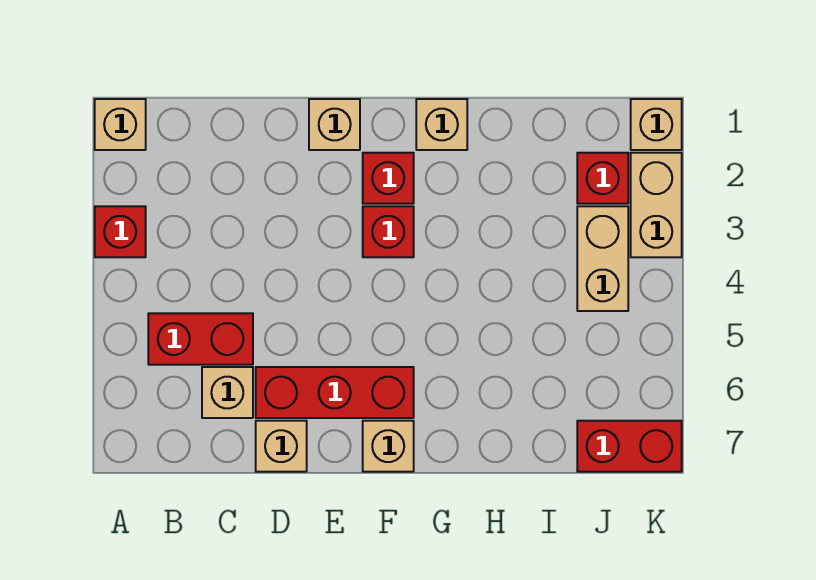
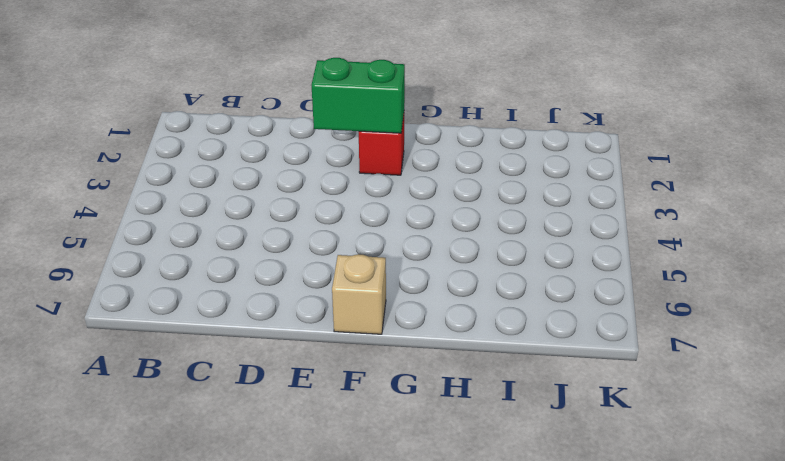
green 1x2 brick [312,58,405,133] -> none
none -> tan 1x1 brick [95,99,146,150]
none -> red 1x1 brick [95,206,146,257]
none -> red 1x2 brick [148,313,253,365]

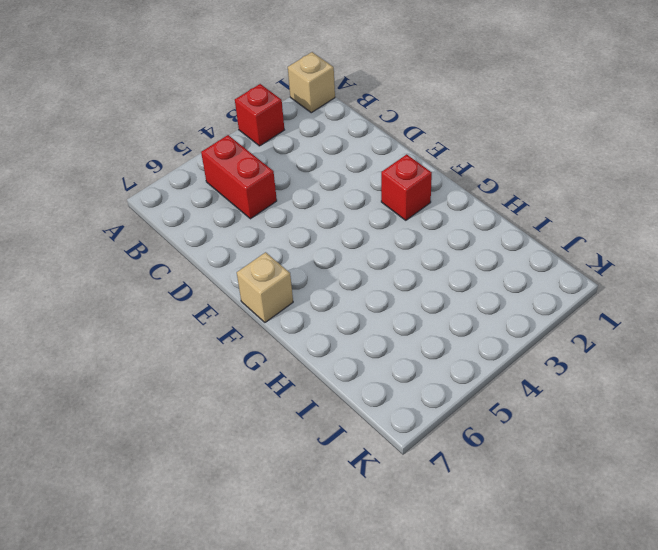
none -> tan 1x1 brick [202,367,253,418]
none -> red 1x3 brick [256,367,414,418]
none -> tan 1x1 brick [256,421,307,472]

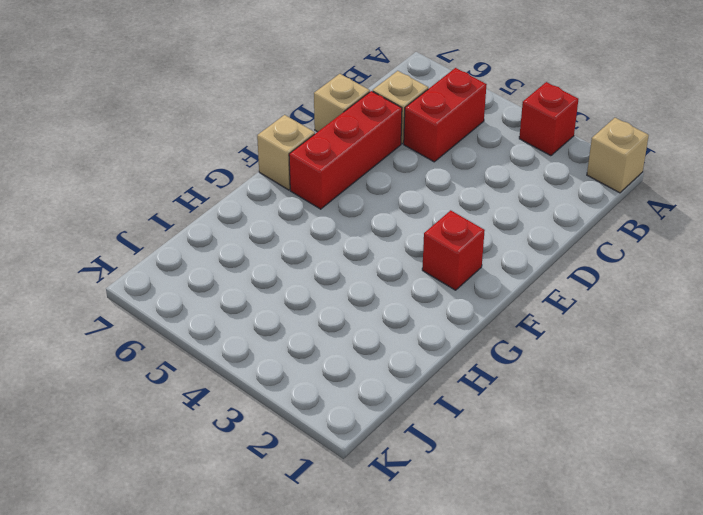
none -> tan 1x1 brick [309,99,360,150]
none -> red 1x1 brick [363,206,414,257]
none -> tan 1x1 brick [416,99,467,150]

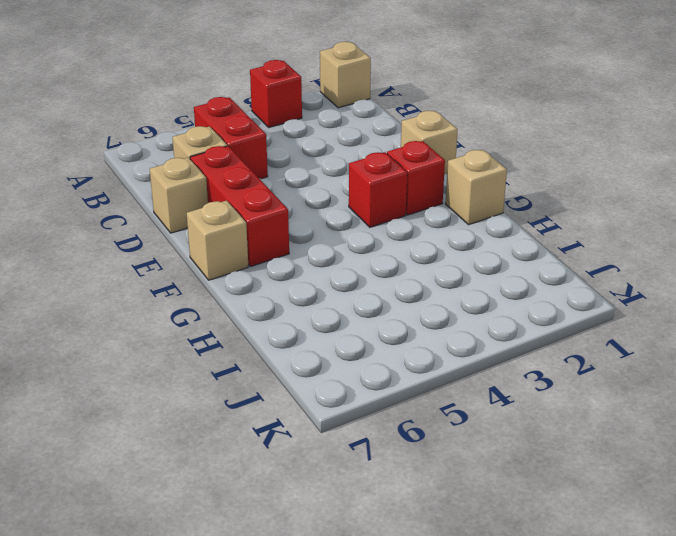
none -> red 1x1 brick [577,153,628,204]
none -> tan 1x2 brick [577,206,628,311]
none -> red 1x2 brick [577,421,682,472]

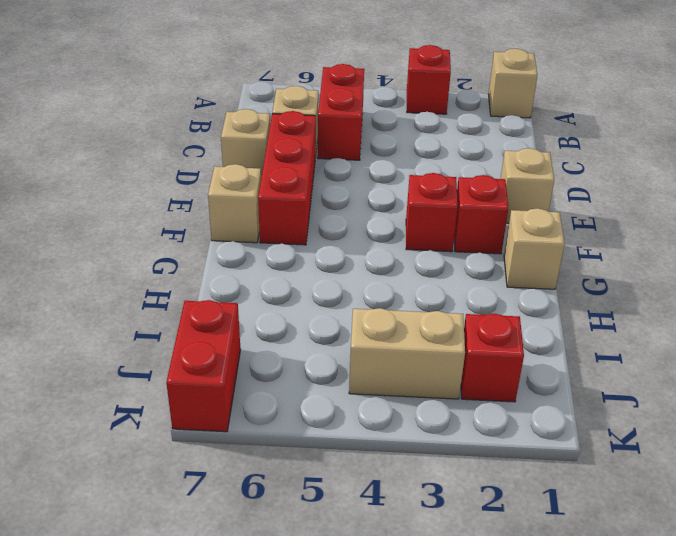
none -> tan 1x1 brick [631,99,682,150]
none -> tan 1x2 brick [631,153,682,257]

